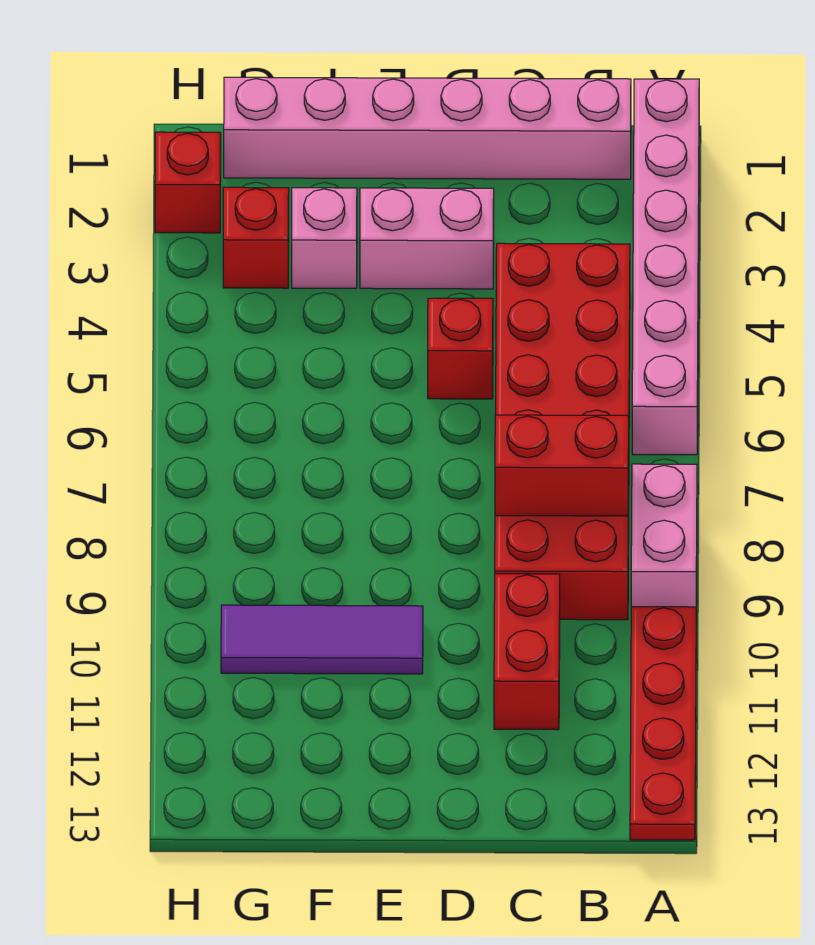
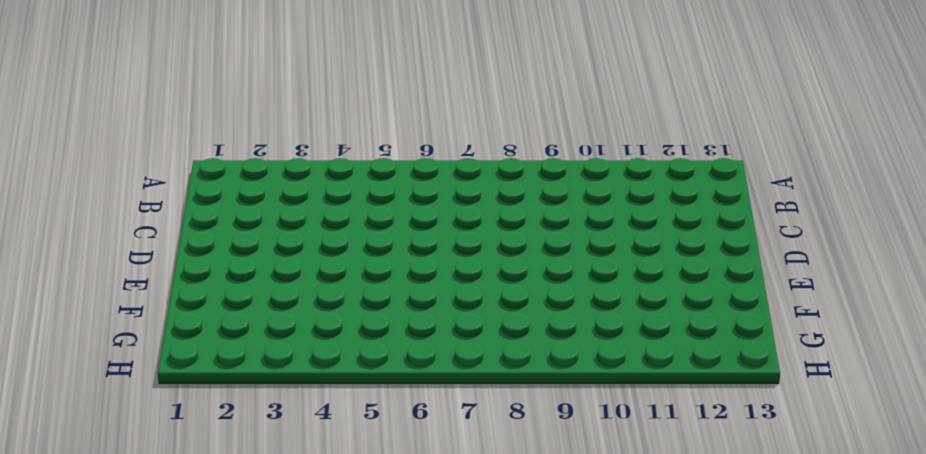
none -> pink 1x6 brick [632,79,699,455]
none -> pink 1x2 brick [631,464,697,607]
none -> red 1x4 plate [630,607,696,840]

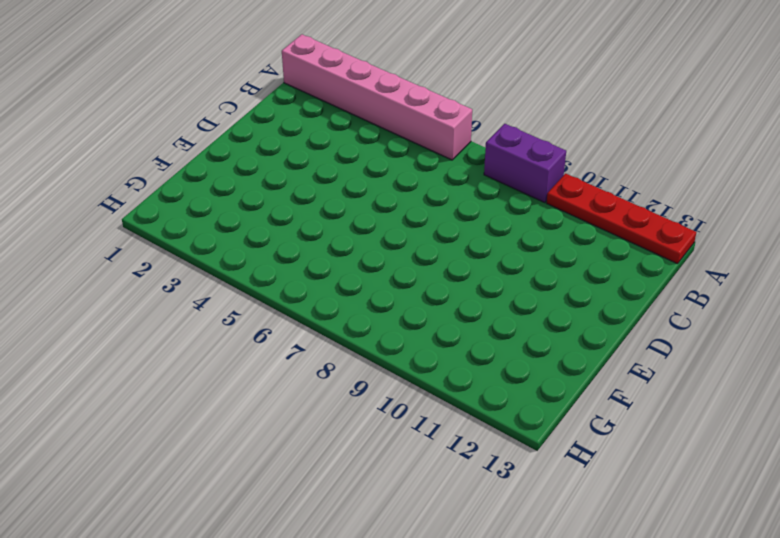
purple 1x2 brick [484,124,566,203] -> pink 1x2 brick [631,464,697,607]
none -> pink 1x6 brick [224,77,631,179]
none -> red 2x6 brick [495,243,630,620]
none -> red 1x2 brick [494,574,560,730]

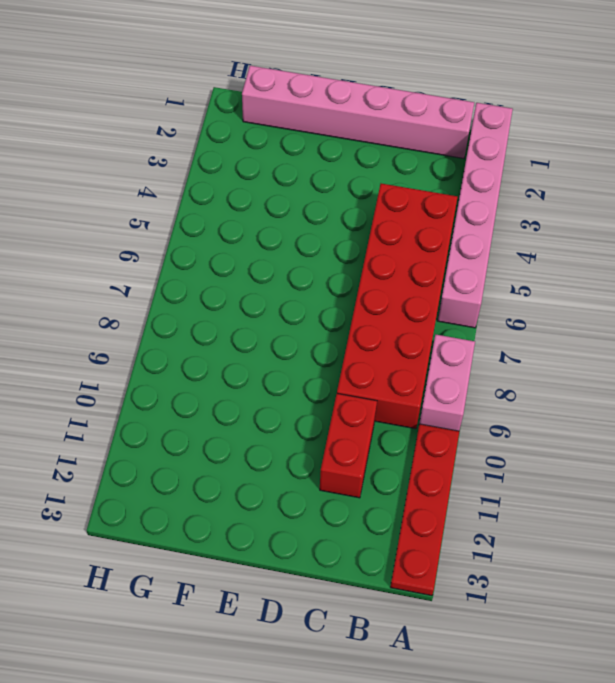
none -> pink 1x2 brick [360,188,494,289]
none -> red 1x1 brick [428,298,493,399]
none -> purple 1x3 tile [221,605,423,674]

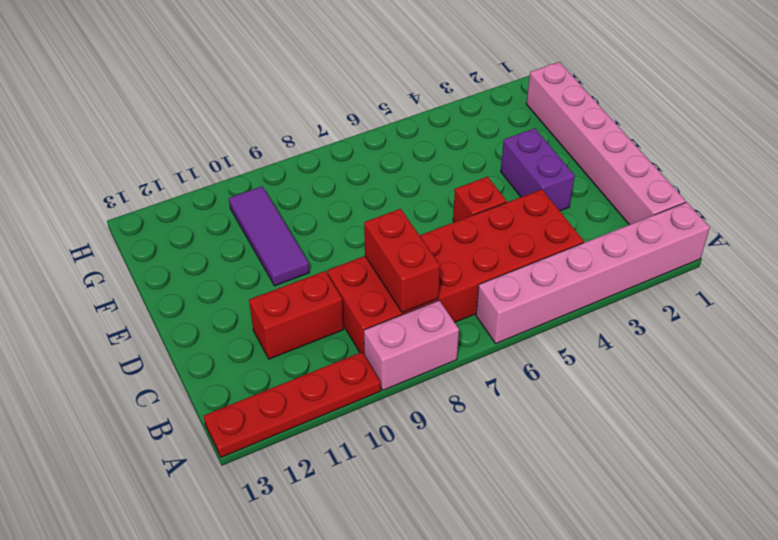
purple 1x2 brick [501,128,575,211] -> pink 1x2 brick [360,188,494,289]
none -> pink 1x1 brick [292,188,357,288]
none -> red 1x1 brick [223,187,289,288]
none -> red 1x1 brick [155,132,221,233]

